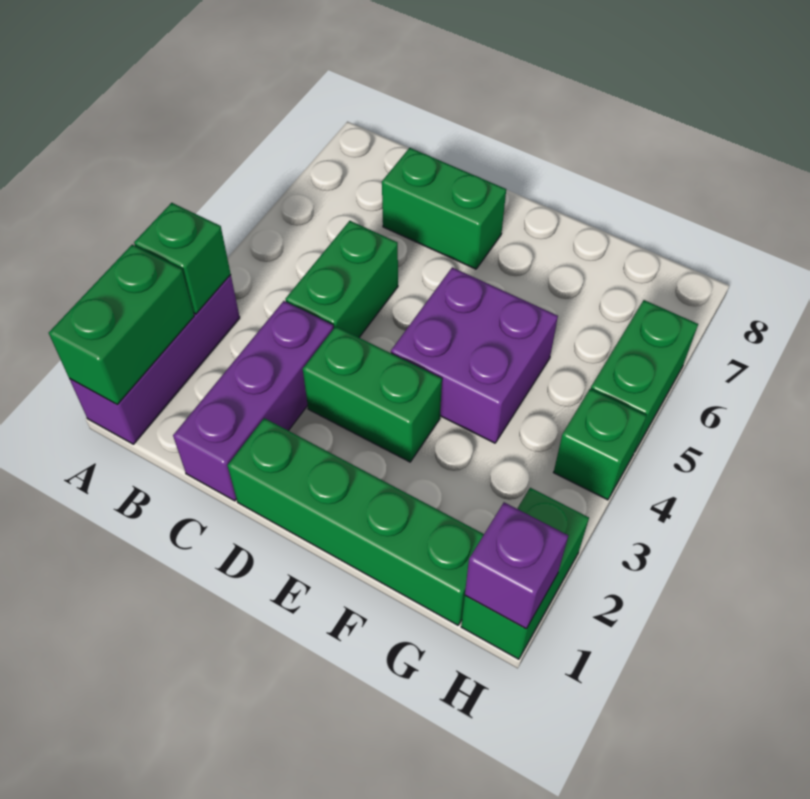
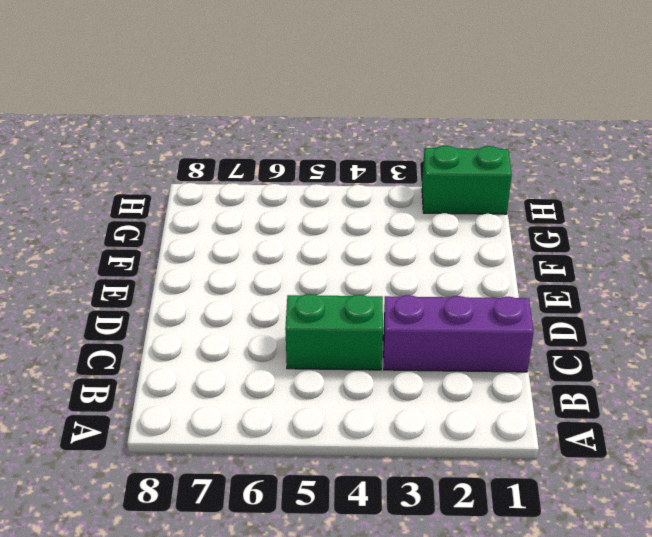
none -> purple 1x3 brick [70,275,240,444]
none -> green 1x2 brick [382,148,506,269]
none -> green 1x4 brick [228,418,484,625]

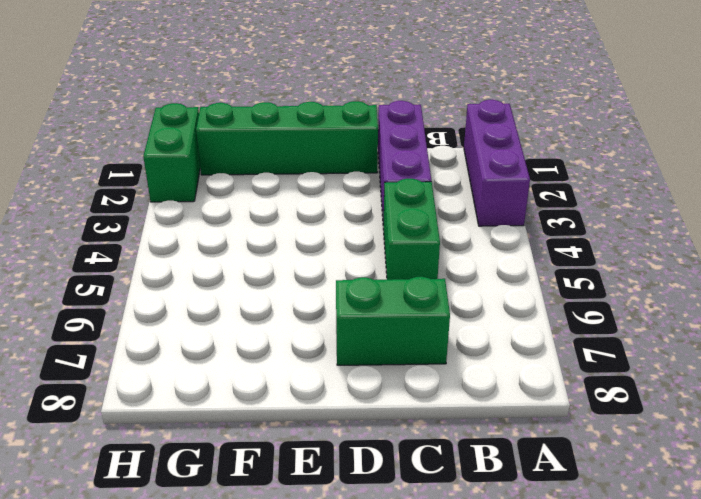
none -> green 1x2 brick [303,327,442,462]
none -> purple 2x2 brick [391,267,558,443]
none -> green 1x1 brick [554,389,646,500]

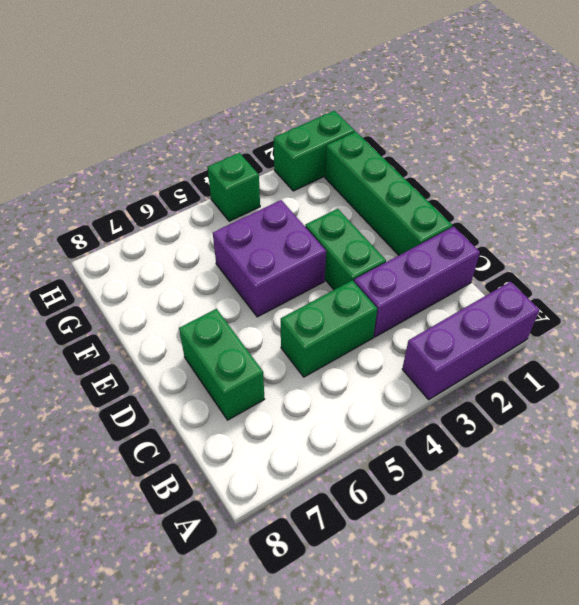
none -> green 1x2 brick [591,300,698,452]
none -> green 1x2 brick [49,245,194,404]
none -> green 1x1 brick [134,203,231,314]

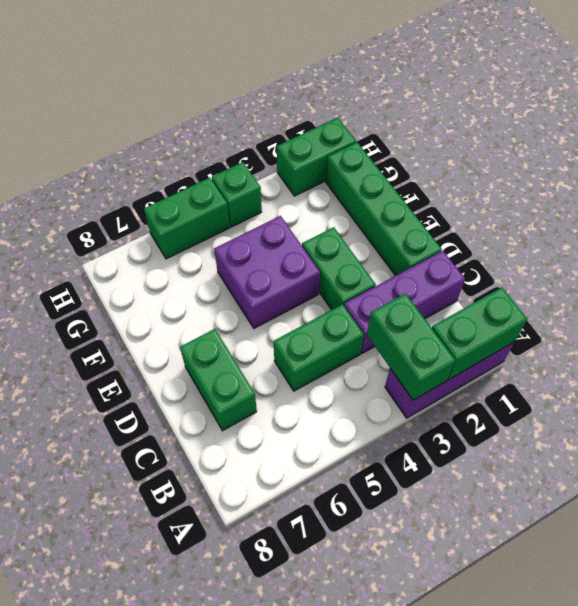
green 1x2 brick [367,294,455,400] -> green 1x1 brick [134,203,231,314]
none -> purple 1x1 brick [465,502,568,629]

